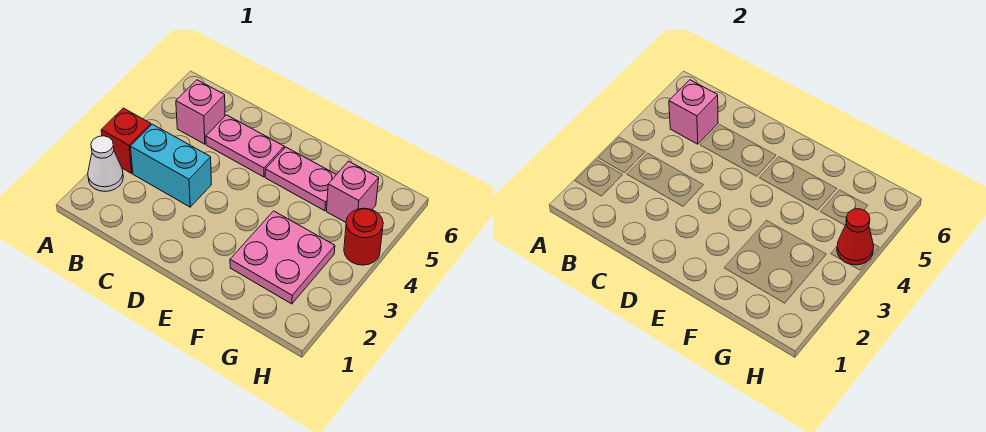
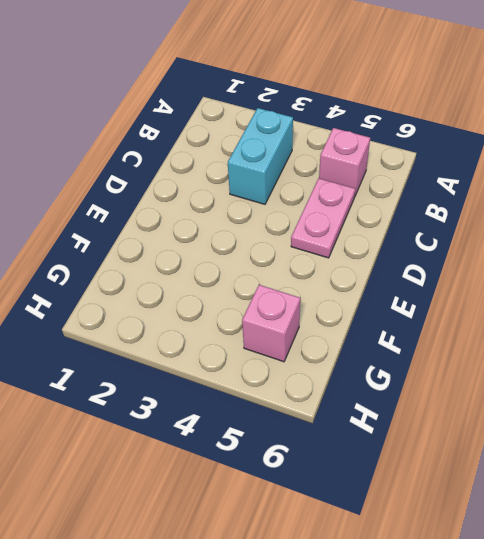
none -> white 1x1 cone [88,136,123,191]
none -> red 1x1 brick [101,108,151,173]

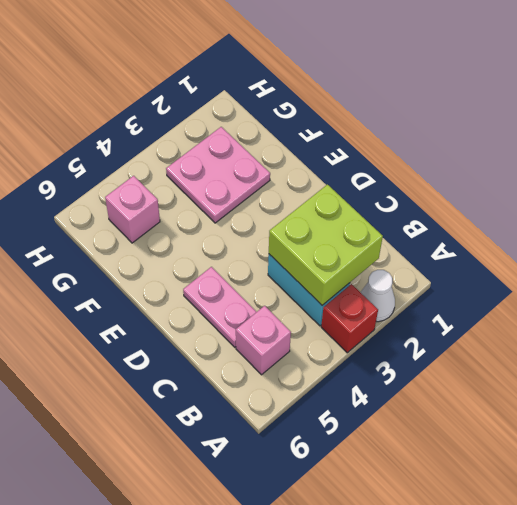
lime 2x2 brick [269,185,383,305] -> none
none -> pink 1x2 plate [265,147,336,211]
none -> red 1x1 round brick [344,208,383,265]

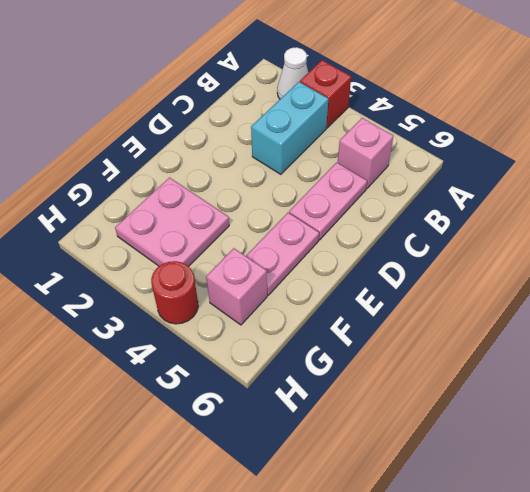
none -> pink 1x1 brick [669,80,718,144]
none -> red 1x1 cone [837,209,874,265]

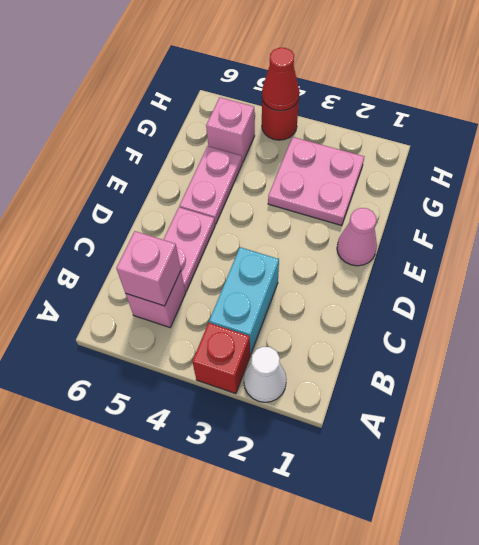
pink 1x1 cone [337,208,377,266] -> none

